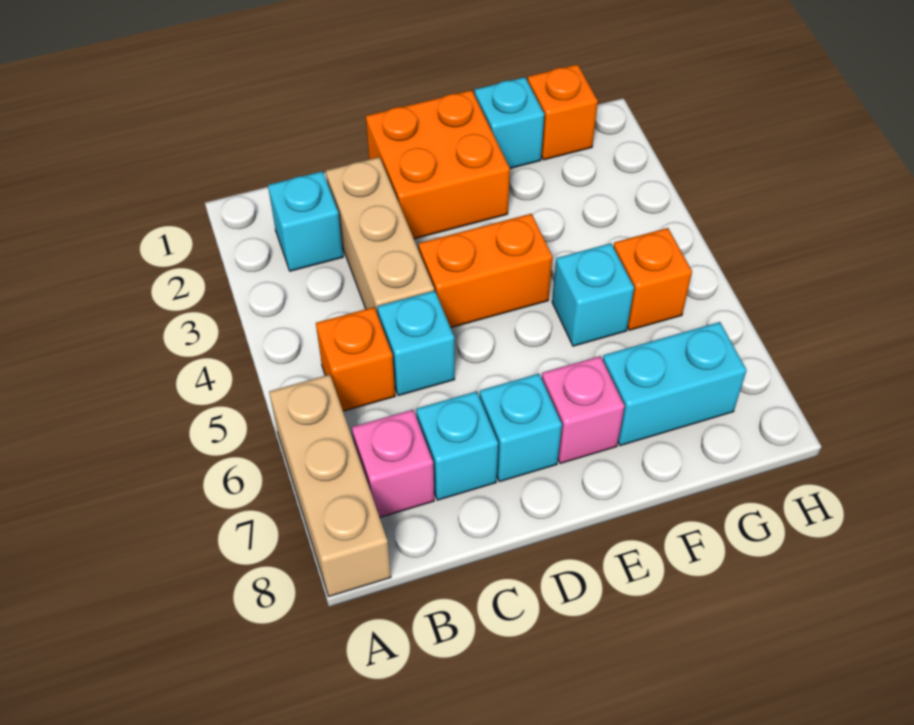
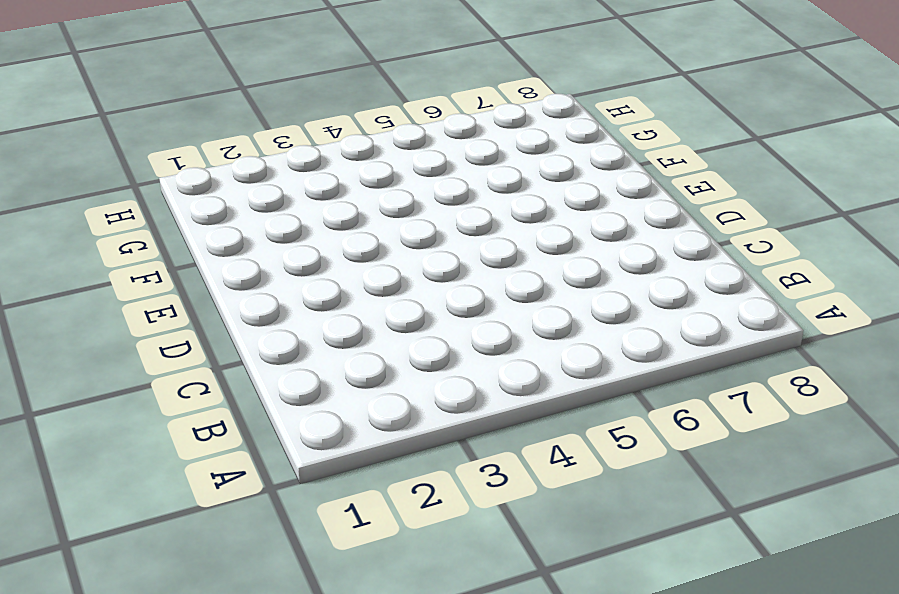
none -> tan 1x3 brick [269,375,391,596]
none -> cyan 1x1 brick [268,171,343,271]
none -> orange 1x1 brick [316,307,395,411]

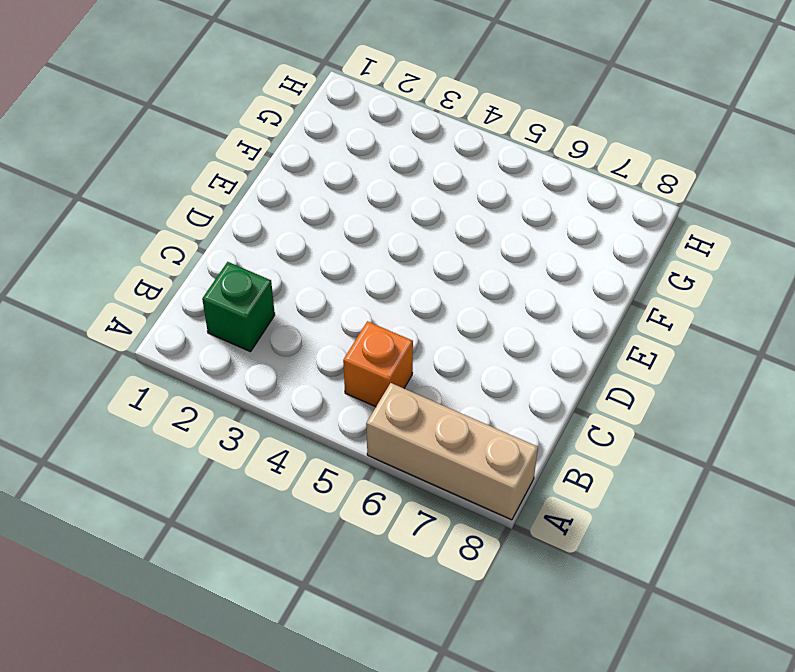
green 1x1 brick [202,262,275,352] -> cyan 1x1 brick [268,171,343,271]
none -> pink 1x1 brick [352,410,434,517]
none -> tan 1x3 brick [326,157,434,315]
none -> cyan 1x1 brick [377,291,455,396]

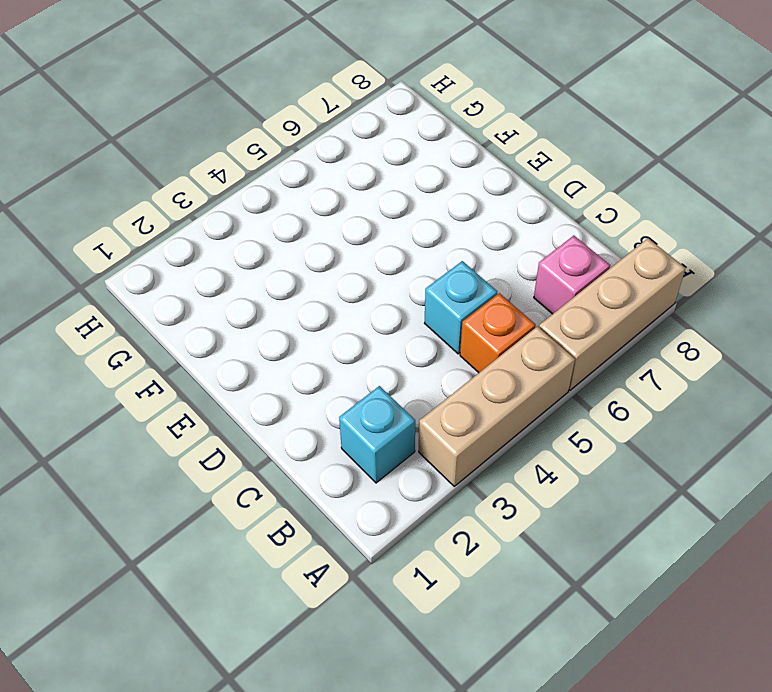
tan 1x3 brick [419,326,575,486] -> tan 1x3 brick moved to [326,157,434,315]
none -> cyan 1x1 brick [416,391,498,500]
none -> orange 2x2 brick [366,90,510,239]
none -> orange 1x2 brick [419,214,552,328]

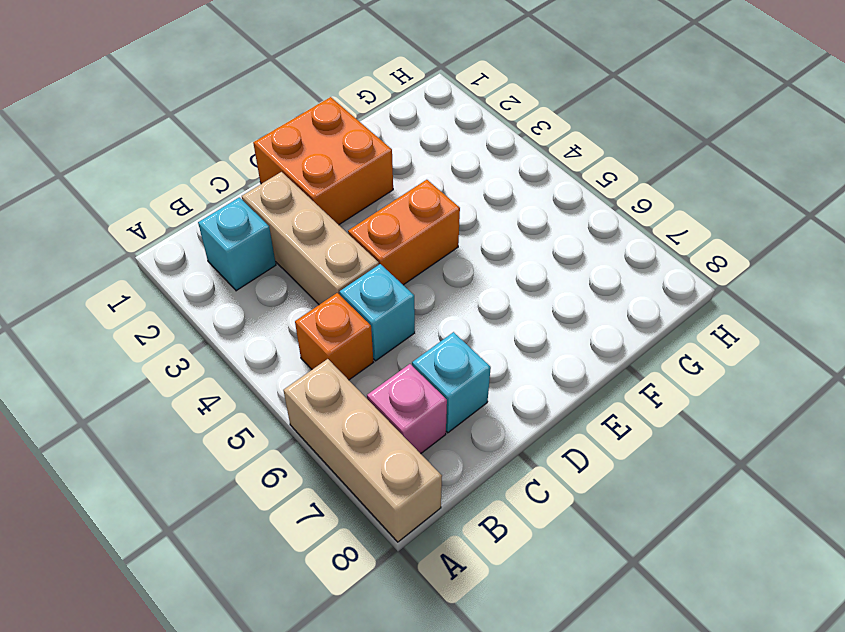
none -> cyan 1x1 brick [480,374,562,482]
none -> pink 1x1 brick [542,356,625,464]
none -> cyan 1x1 brick [474,77,544,168]

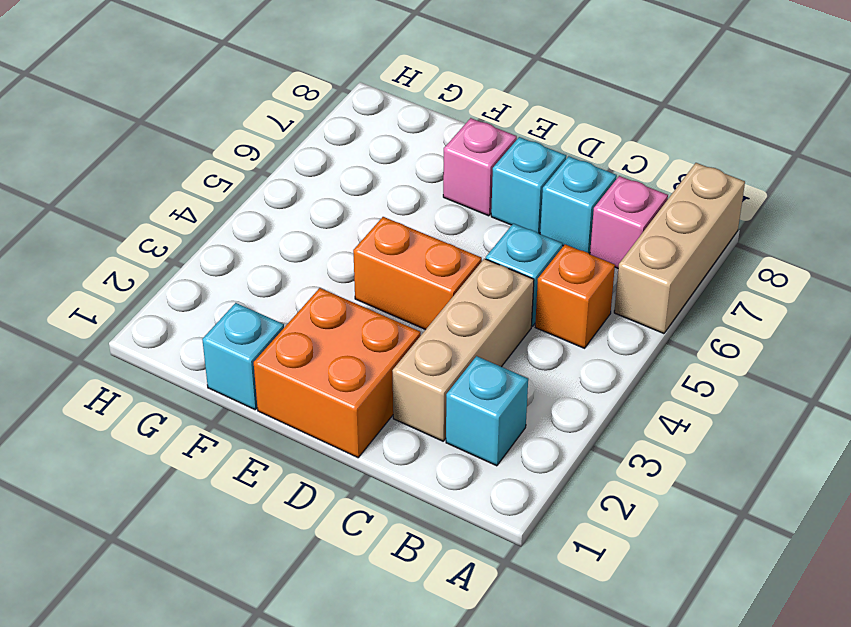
none -> cyan 1x1 brick [552,243,634,346]
none -> cyan 1x2 brick [603,322,747,446]
none -> orange 1x1 brick [528,64,598,160]

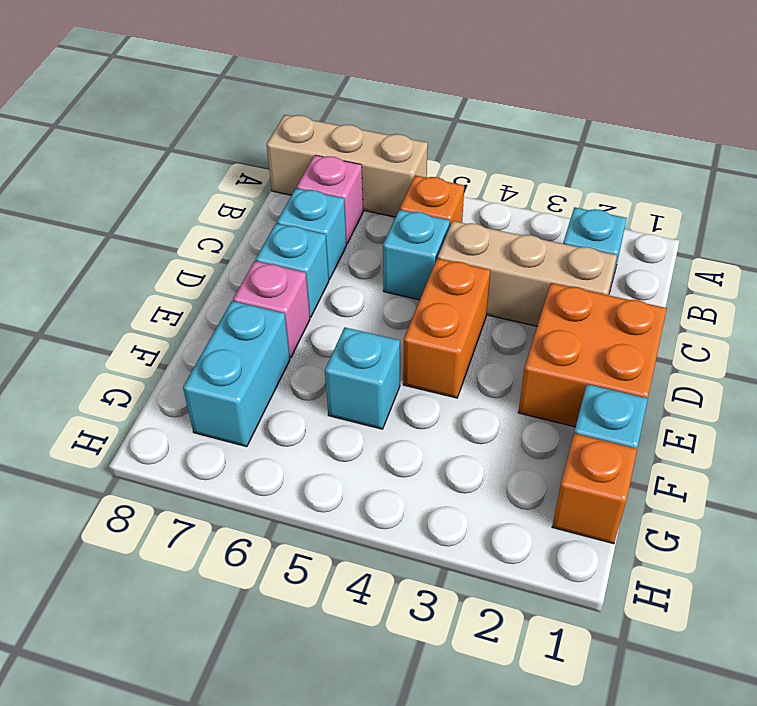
none -> orange 1x1 brick [613,228,692,330]

